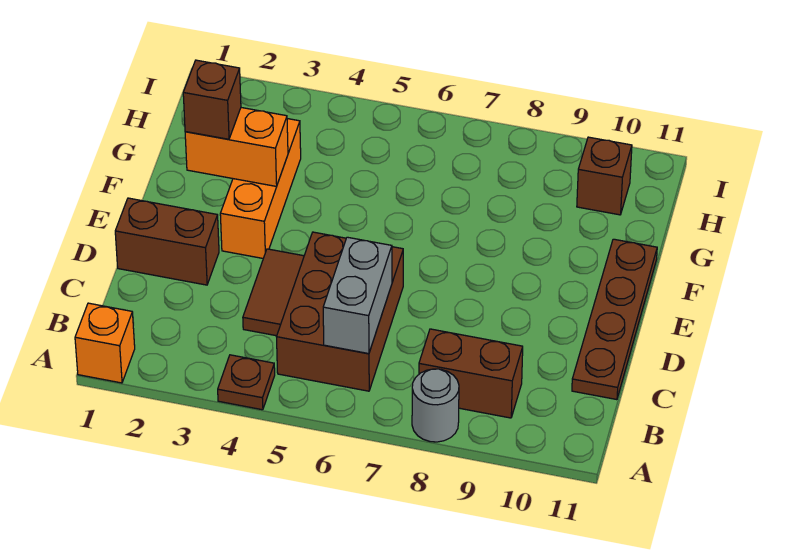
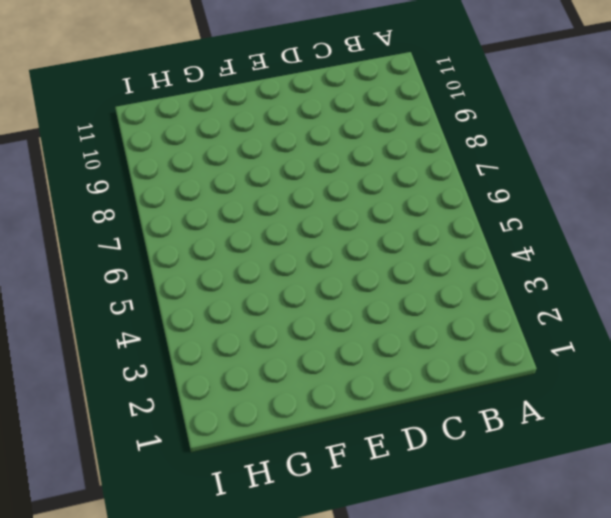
none -> orange 1x1 brick [75,303,135,383]
none -> brown 1x1 plate [218,355,275,410]
none -> grey 1x1 round brick [412,369,459,442]

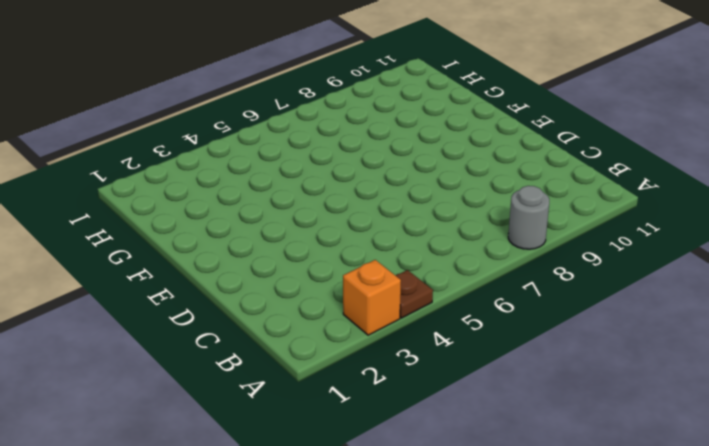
orange 1x1 brick [343,260,401,335] -> orange 1x1 brick moved to [75,303,135,383]
none -> brown 2x3 brick [277,232,403,391]
none -> brown 1x2 brick [419,329,523,418]
none -> brown 1x2 tile [243,249,304,336]

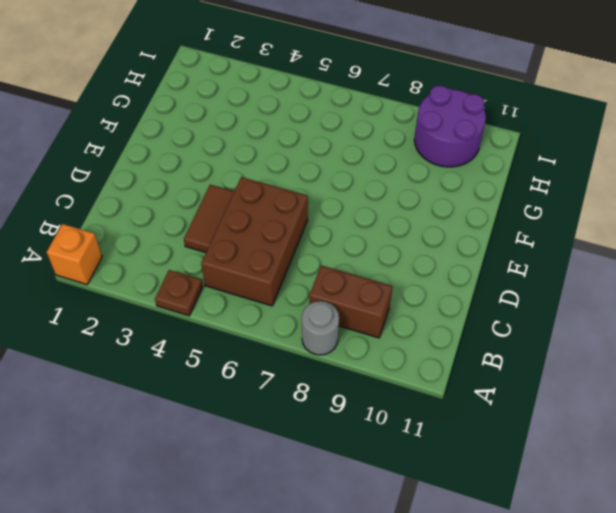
purple 2x2 round brick [414,86,486,167] -> brown 1x1 brick [577,137,632,215]
none -> brown 1x4 plate [572,239,657,400]
none -> brown 1x2 brick [115,198,219,285]
none -> orange 1x3 brick [220,119,301,258]

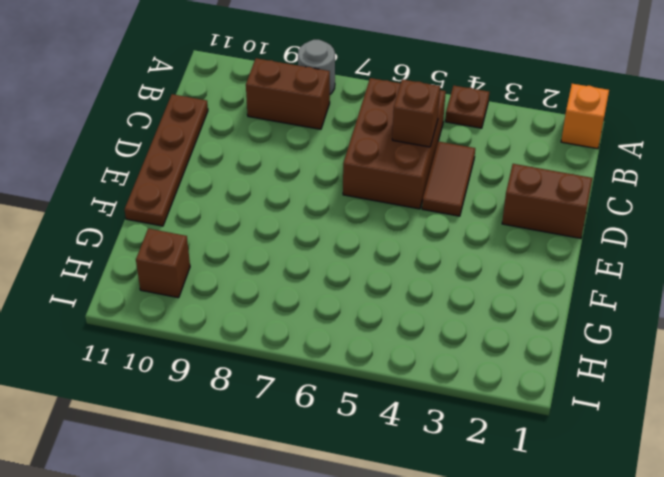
brown 1x1 brick [392,79,440,147] -> brown 1x1 brick moved to [183,60,241,139]
none -> orange 1x3 brick [220,119,301,258]
none -> grey 1x2 brick [323,237,392,354]
none -> orange 1x2 brick [185,108,288,186]

